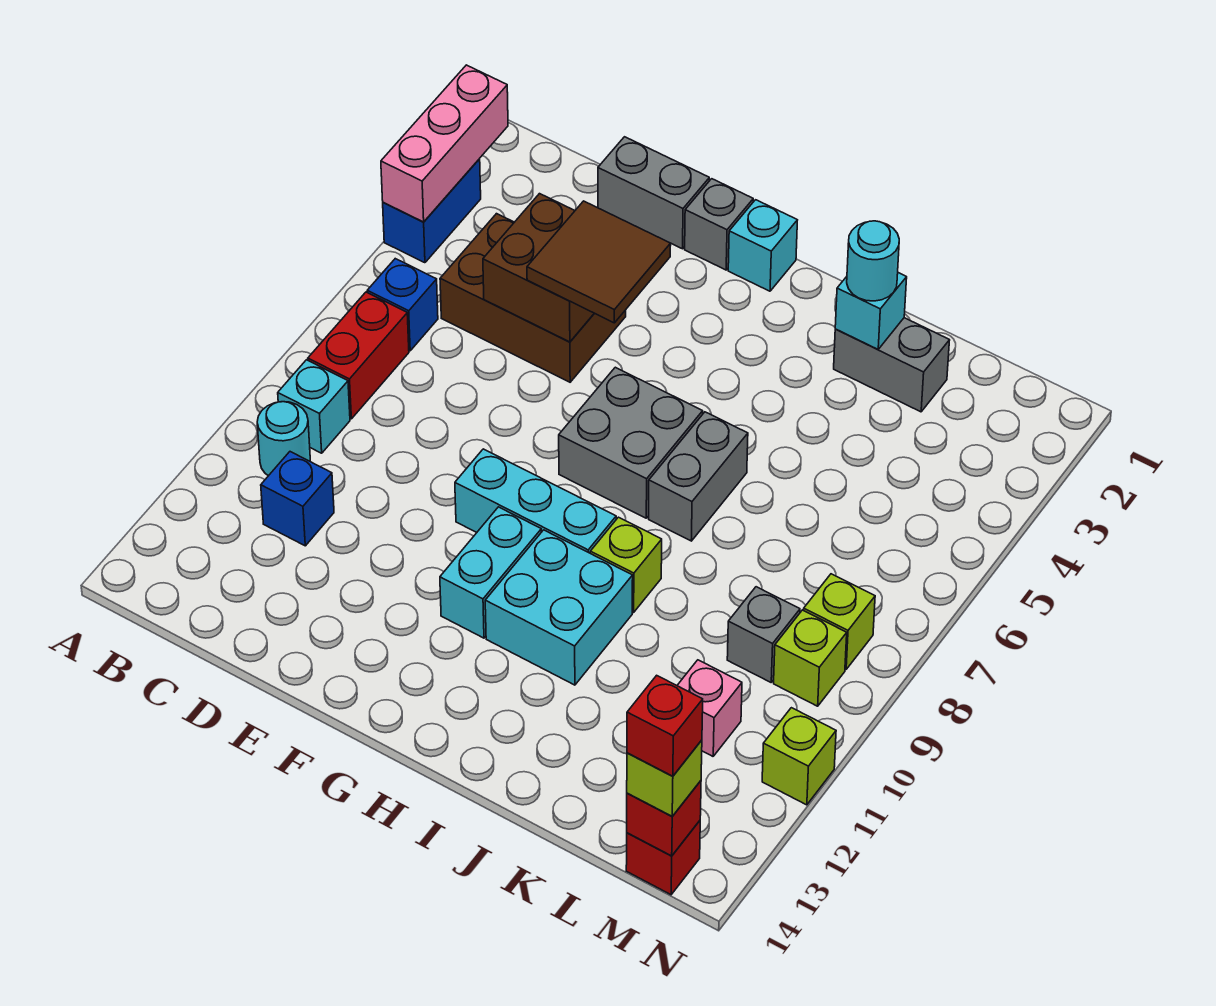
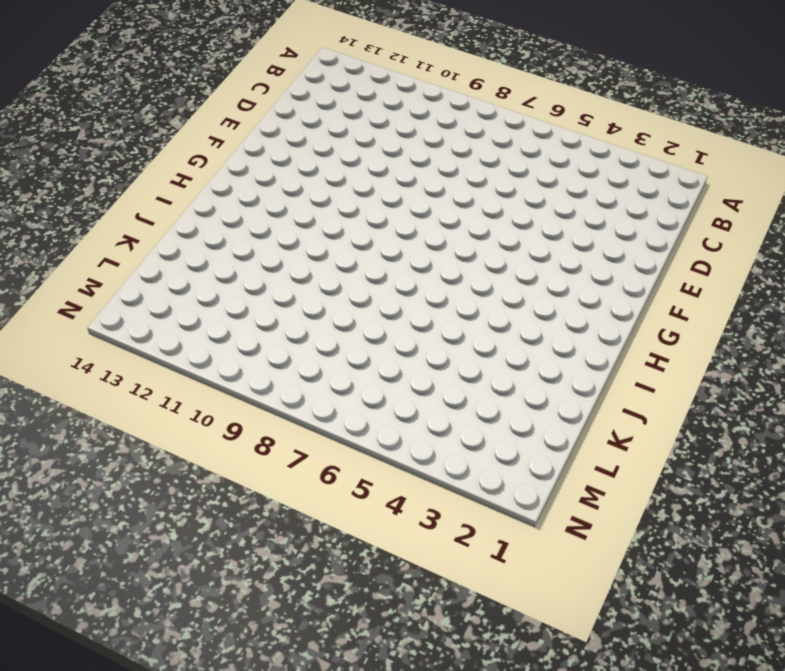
none -> blue 1x2 brick [383,159,481,263]
none -> blue 1x1 brick [367,259,438,351]
none -> red 1x2 brick [308,292,409,419]
none -> cyan 1x1 brick [278,360,350,453]

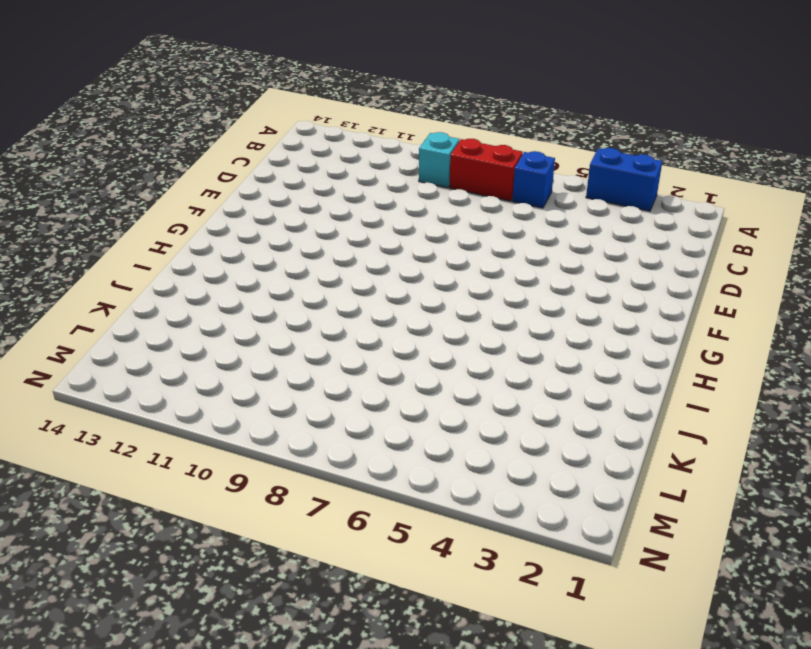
none -> cyan 1x1 round brick [257,402,310,476]
none -> brown 2x3 brick [440,214,626,382]
none -> blue 1x1 brick [261,452,334,546]
none -> grey 1x2 brick [598,137,709,249]

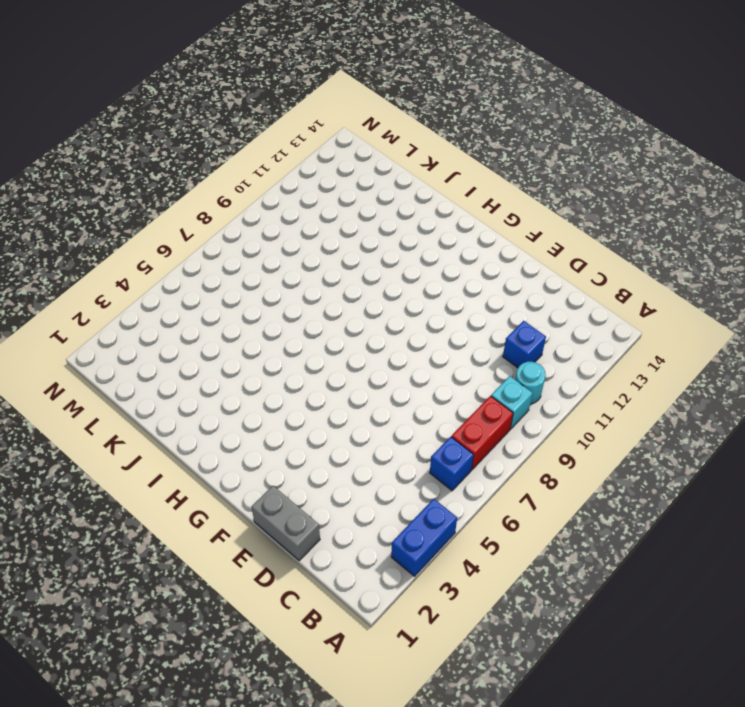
none -> brown 2x3 brick [440,214,626,382]
none -> grey 1x1 brick [685,179,753,270]
none -> cyan 1x3 brick [455,449,616,553]
none -> cyan 1x1 brick [728,200,797,291]

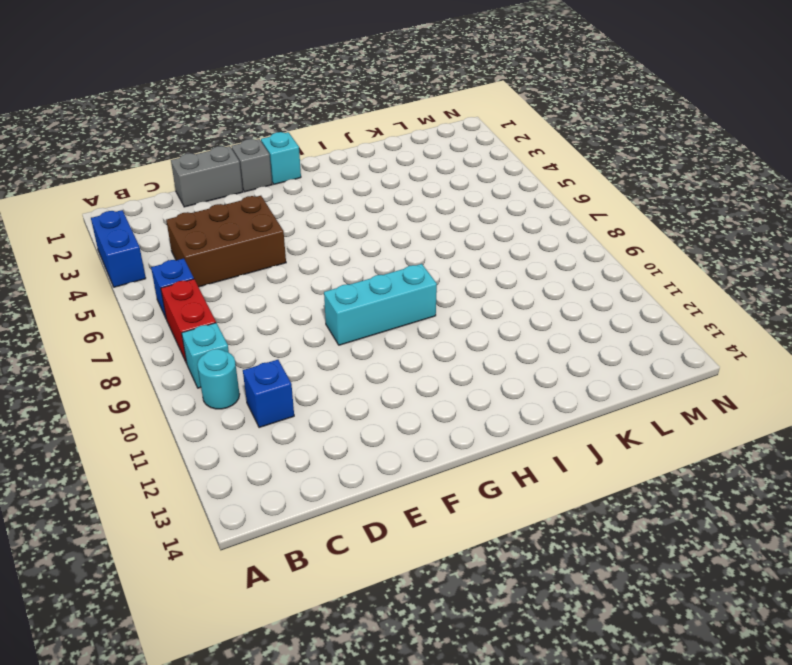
none -> grey 2x2 brick [559,367,703,518]
none -> cyan 1x2 brick [440,507,541,638]
none -> cyan 2x2 brick [485,530,633,685]
none -> grey 1x2 brick [649,412,748,541]

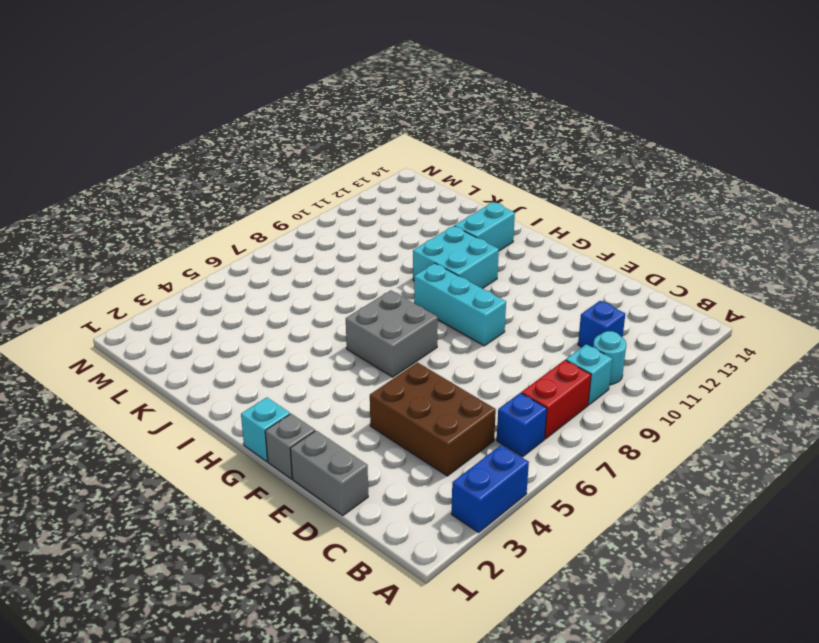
cyan 1x2 brick [455,202,515,251] -> cyan 1x2 brick moved to [440,507,541,638]
none -> grey 1x2 brick [649,412,748,541]
none -> lime 1x1 brick [590,517,662,612]
none -> grey 1x2 brick [834,318,950,412]
none -> grey 1x1 brick [727,587,800,682]

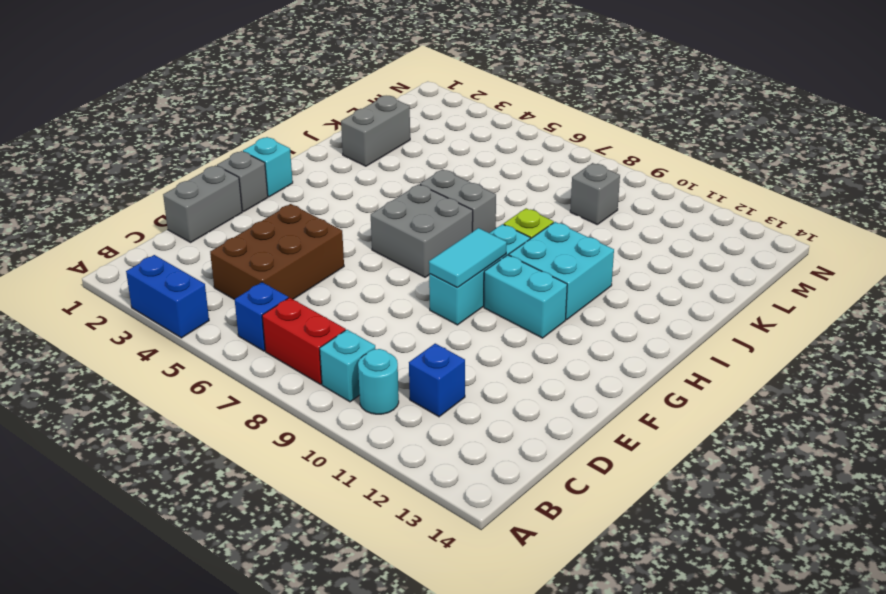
cyan 1x2 tile [429,228,507,287] -> none
none -> pink 1x1 brick [677,660,742,756]
none -> lime 1x1 brick [804,574,875,669]
none -> lime 1x1 brick [774,610,847,706]
none -> red 1x1 brick [626,821,700,895]

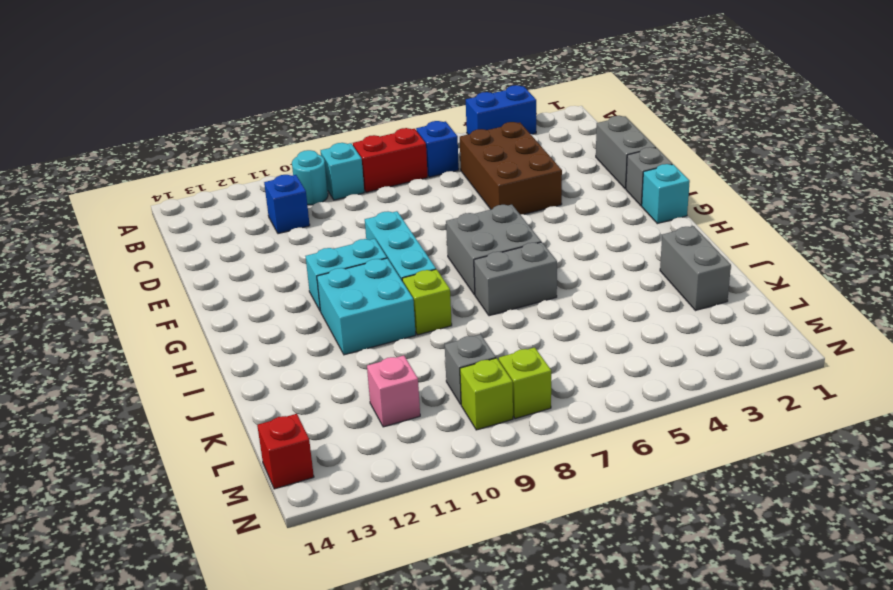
none -> lime 1x1 brick [762,708,836,805]
none -> pink 1x3 brick [381,65,508,222]
none -> brown 2x2 brick [483,194,594,342]
none -> cyan 1x1 brick [835,273,907,349]

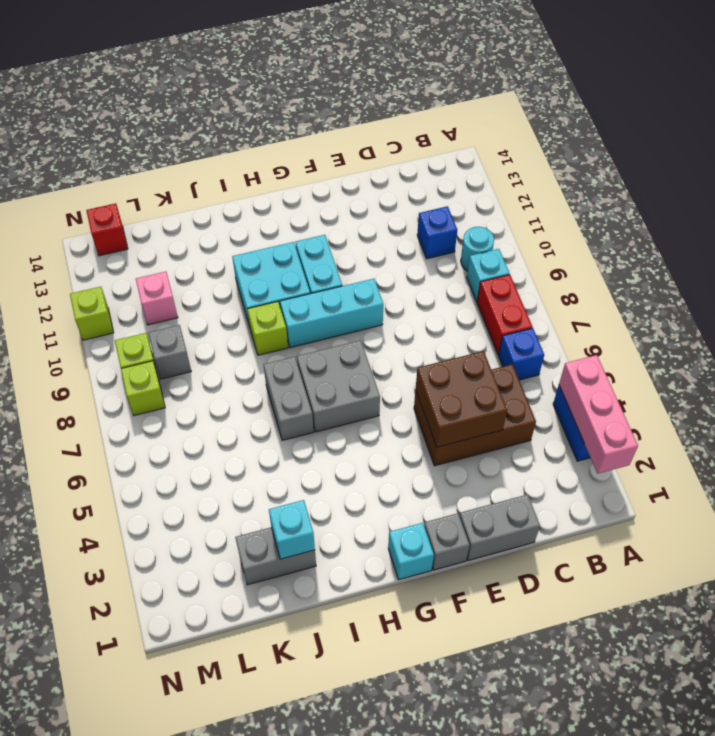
none -> red 1x1 brick [627,781,701,856]
none -> brown 2x2 tile [527,201,671,323]
none -> cyan 1x1 round brick [847,221,899,301]
none -> lime 1x1 brick [627,740,702,816]

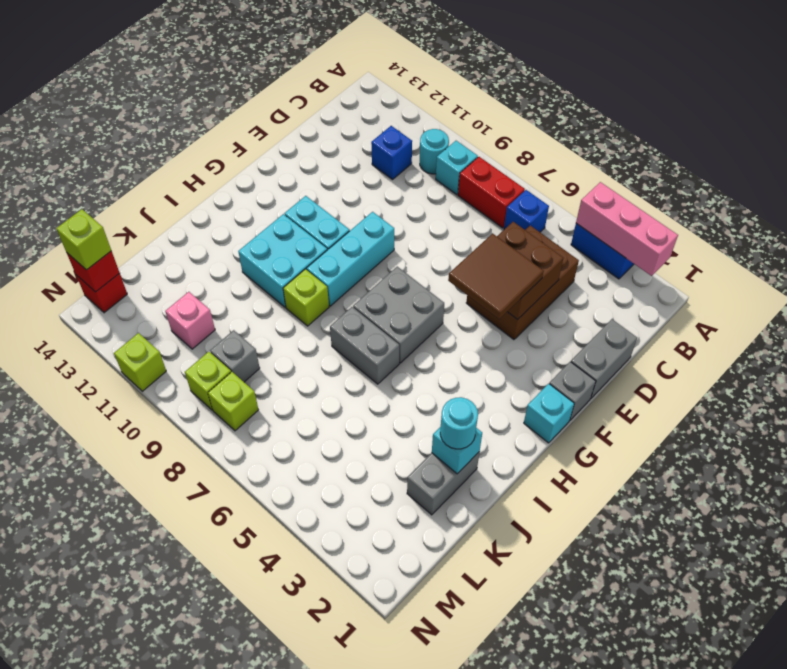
none -> red 1x1 brick [627,675,703,776]

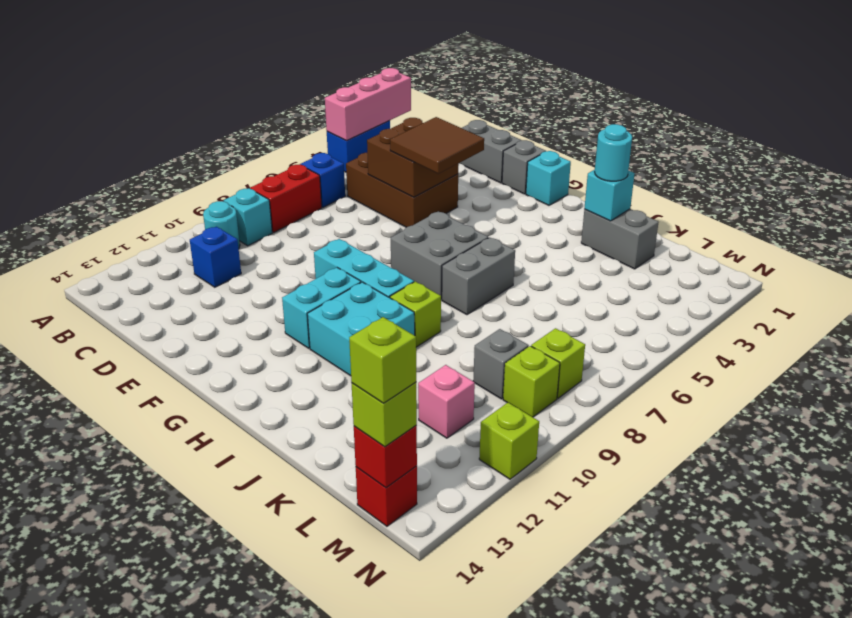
lime 1x1 brick [349,317,416,403] -> red 1x1 brick [627,675,703,776]

